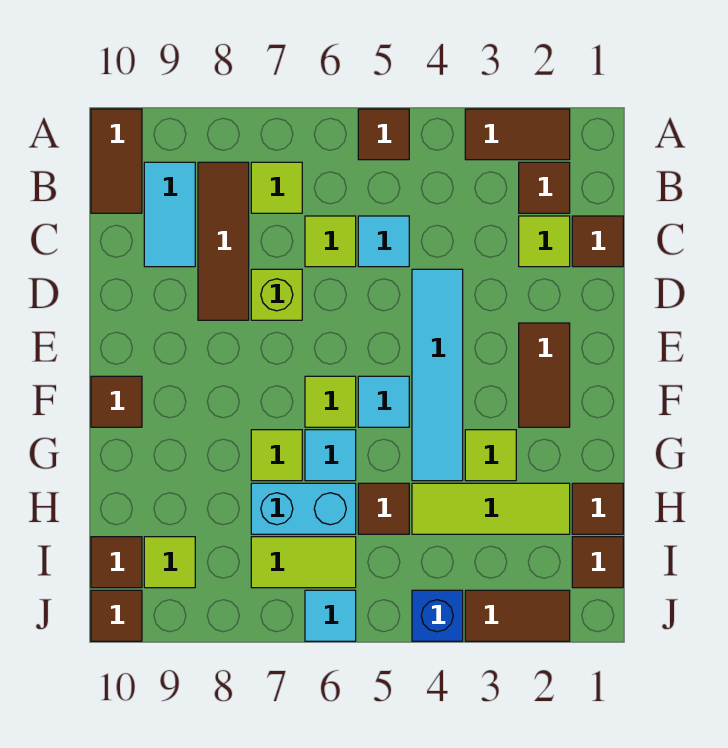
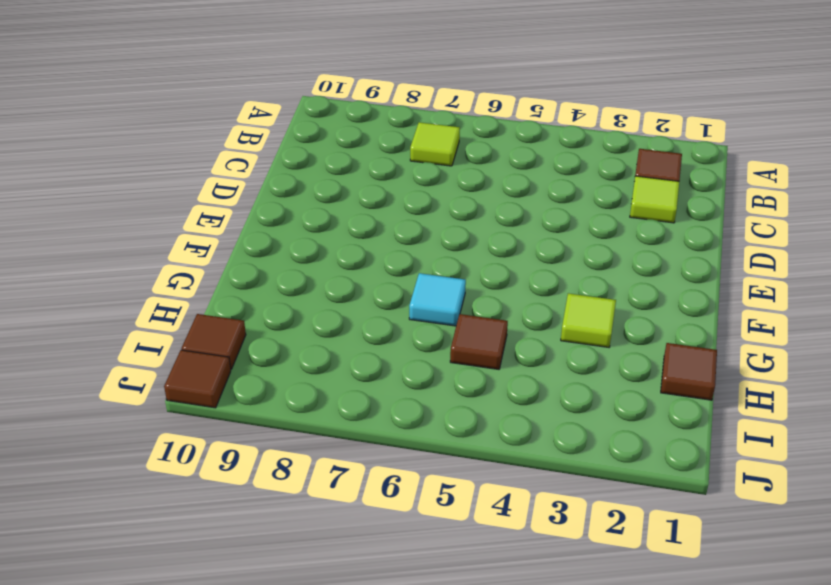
none -> brown 1x2 tile [465,109,570,160]
none -> brown 1x1 tile [358,109,409,160]
none -> brown 1x2 tile [91,109,142,213]
none -> brown 1x3 tile [198,162,249,320]

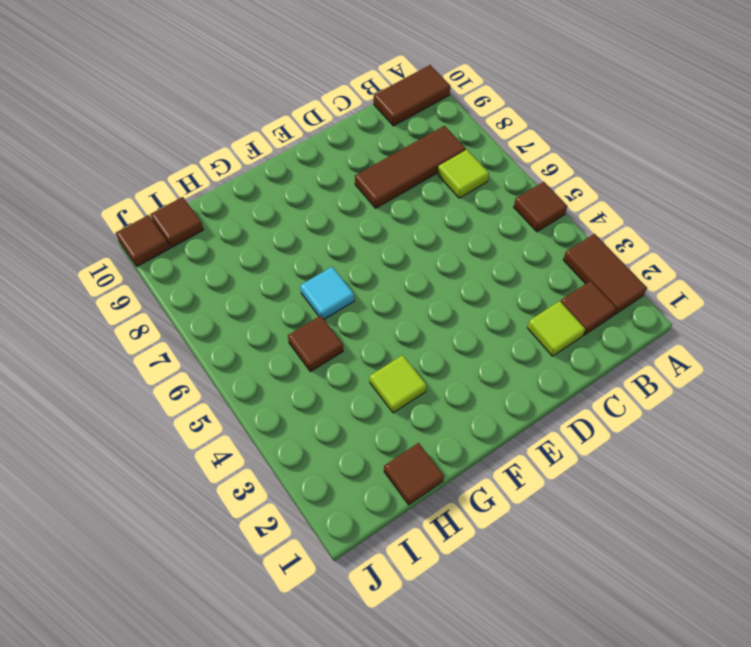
none -> cyan 1x2 tile [144,162,195,267]
none -> brown 1x1 tile [572,216,623,267]
none -> cyan 1x1 tile [358,216,409,267]
none -> lime 1x1 tile [305,216,356,267]

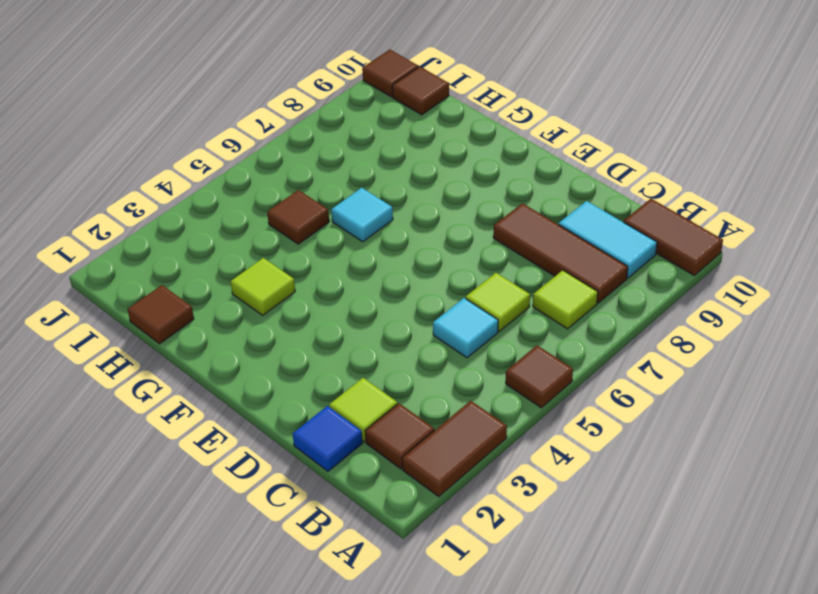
blue 1x1 tile [293,406,362,471] -> brown 1x1 tile [572,216,623,267]
none -> cyan 1x4 tile [412,269,463,481]
none -> lime 1x1 brick [251,269,302,320]
none -> brown 1x2 tile [519,323,570,427]
none -> cyan 1x1 tile [358,376,409,427]

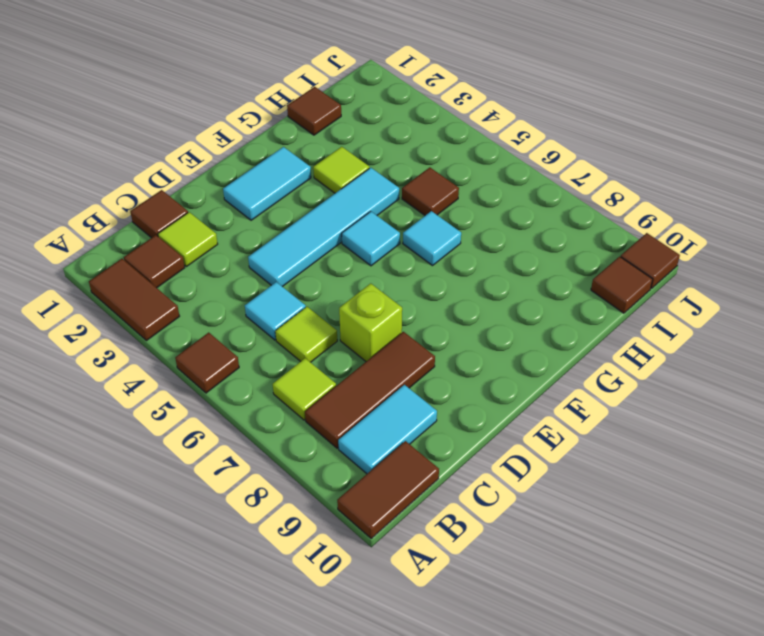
cyan 1x2 tile [223,147,311,220] -> brown 1x2 tile [519,323,570,427]
none -> lime 1x1 tile [305,376,356,427]
none -> brown 1x1 tile [91,376,142,427]
none -> lime 1x1 tile [251,430,302,481]
none -> lime 1x3 tile [412,483,570,534]

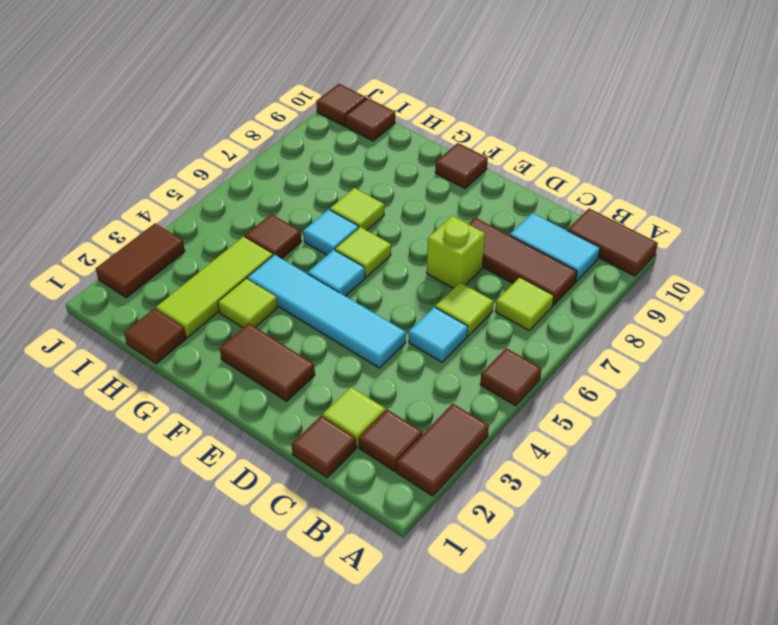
none -> cyan 1x2 brick [251,483,356,534]
none -> brown 1x1 tile [572,537,623,588]
none -> lime 1x2 tile [251,537,356,588]
none -> lime 1x1 tile [144,537,195,588]

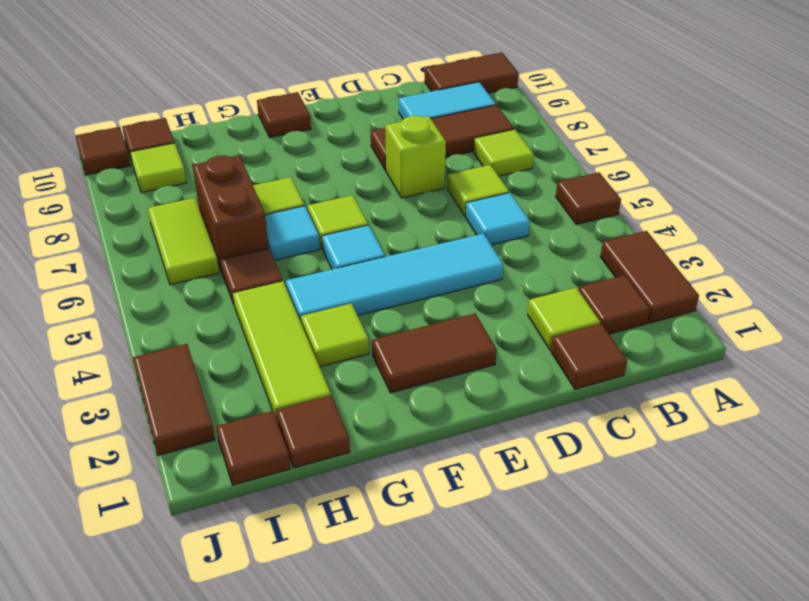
brown 1x2 brick [192,155,269,271] -> cyan 1x2 brick [251,483,356,534]
none -> blue 1x1 brick [412,590,463,641]
none -> cyan 1x1 tile [305,590,356,641]

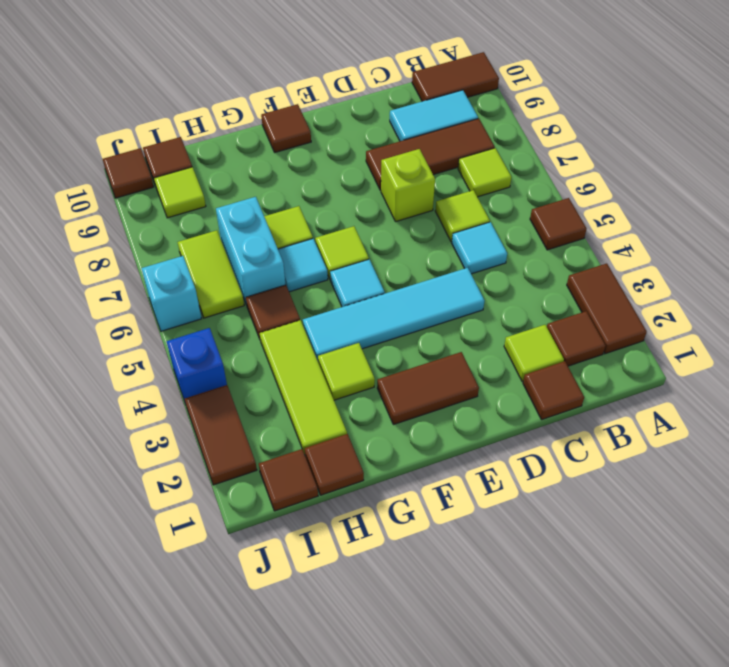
cyan 1x1 brick [141,256,202,331] -> cyan 1x1 tile [305,590,356,641]

